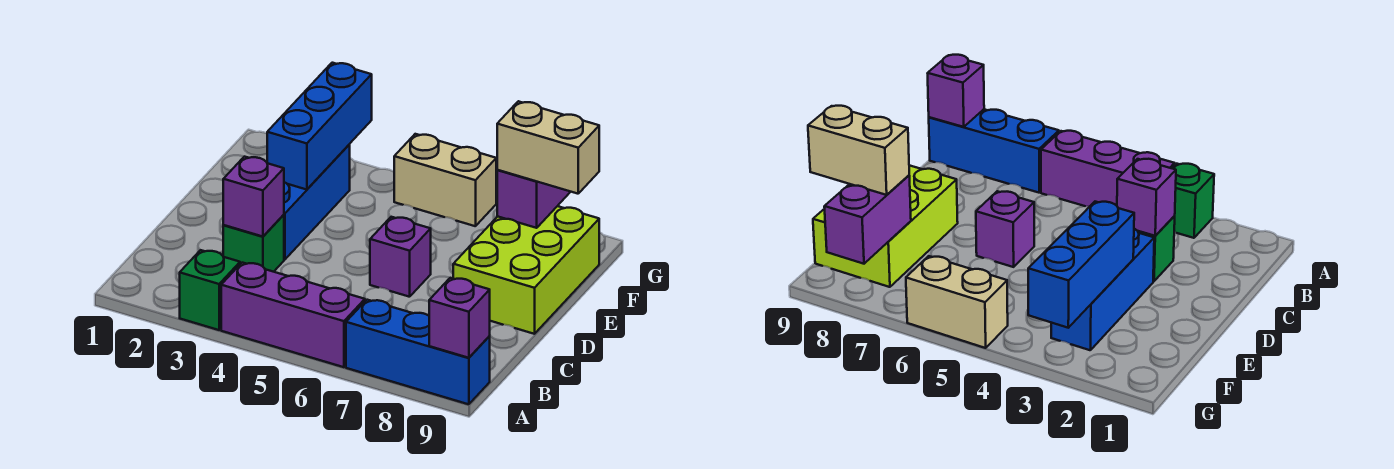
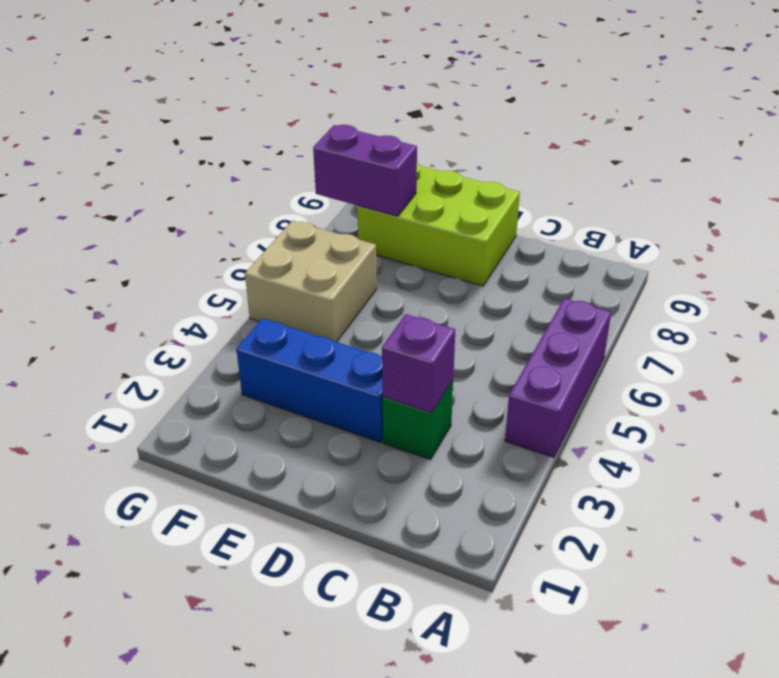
tan 2x2 brick [245,221,377,342] -> tan 1x2 brick [394,134,496,226]
none -> green 1x1 brick [180,250,240,330]
none -> blue 1x3 brick [346,300,490,404]
none -> purple 1x1 brick [370,217,431,297]

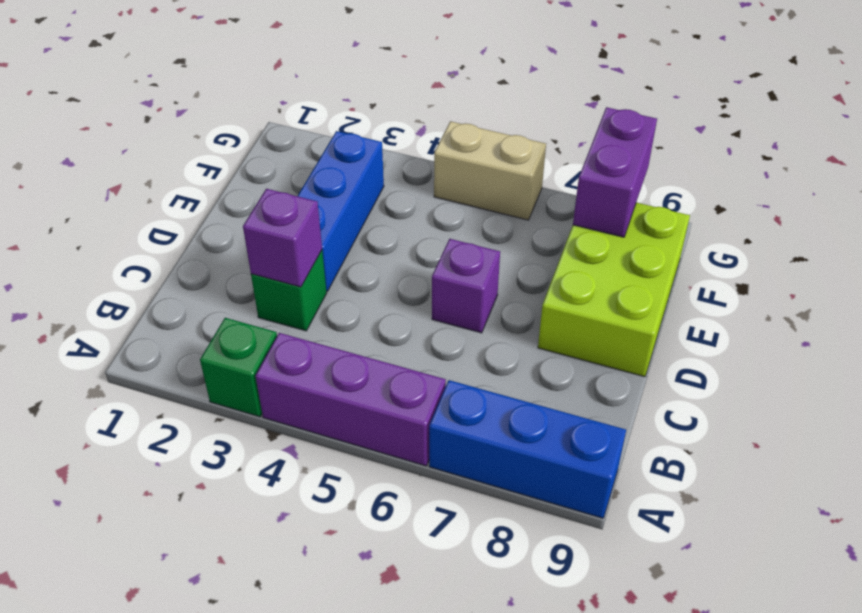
none -> purple 1x1 brick [429,278,490,358]
none -> blue 1x3 brick [267,63,372,190]
none -> tan 1x2 brick [497,101,599,194]

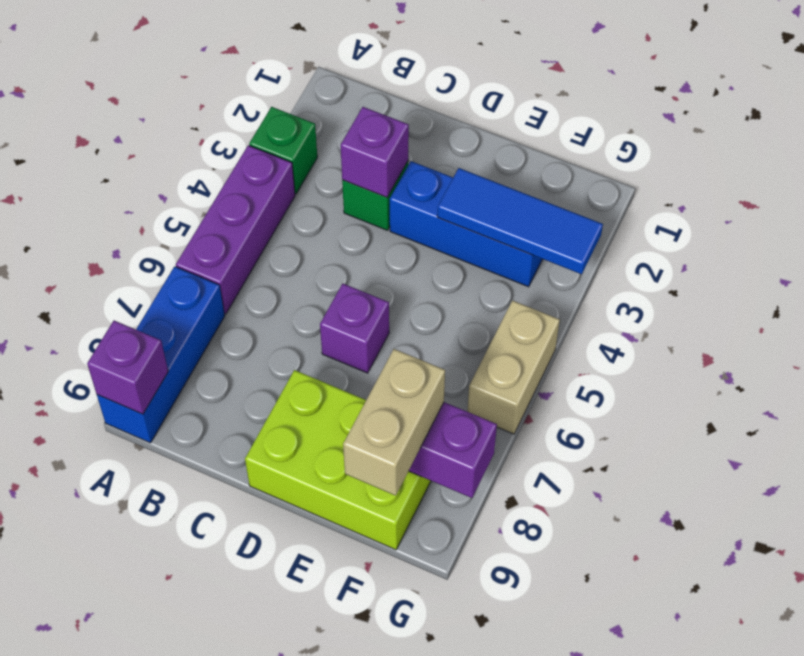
blue 1x3 tile [437,168,603,274] -> blue 1x3 brick [267,63,372,190]

